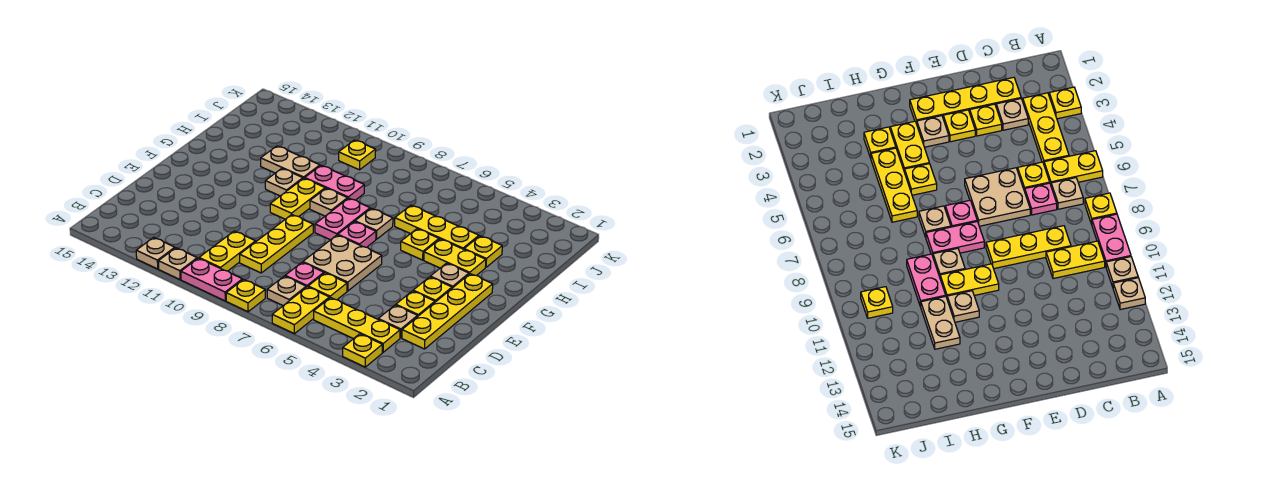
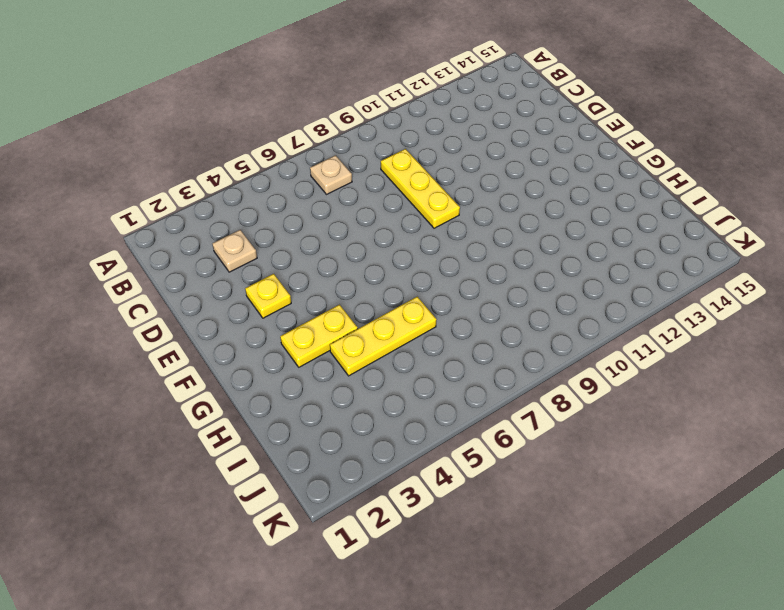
none -> yellow 1x1 plate [343,334,382,367]
none -> yellow 1x2 plate [272,287,329,334]
none -> yellow 1x1 plate [226,279,265,312]
none -> pink 1x2 plate [181,258,242,301]

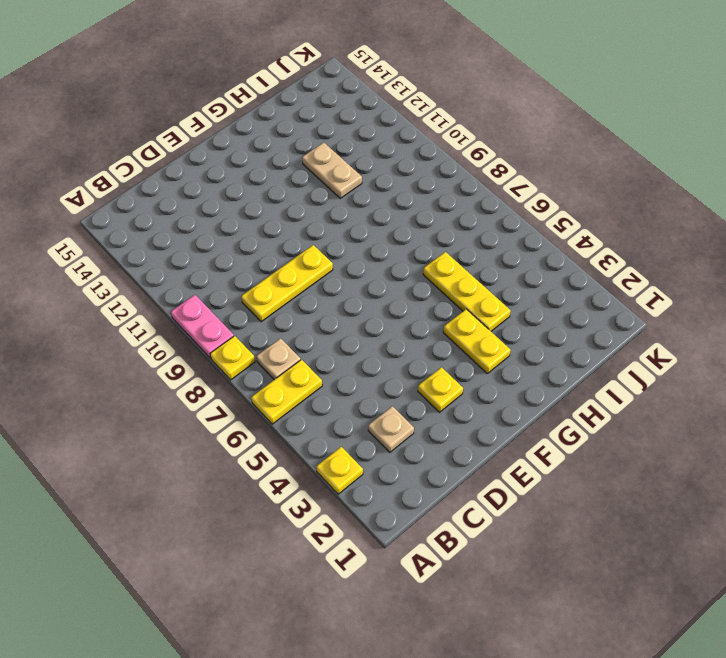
none -> tan 1x1 plate [159,248,197,279]
none -> tan 1x1 plate [136,237,175,269]
none -> yellow 1x3 plate [314,297,400,352]
none -> yellow 1x2 plate [199,231,256,271]

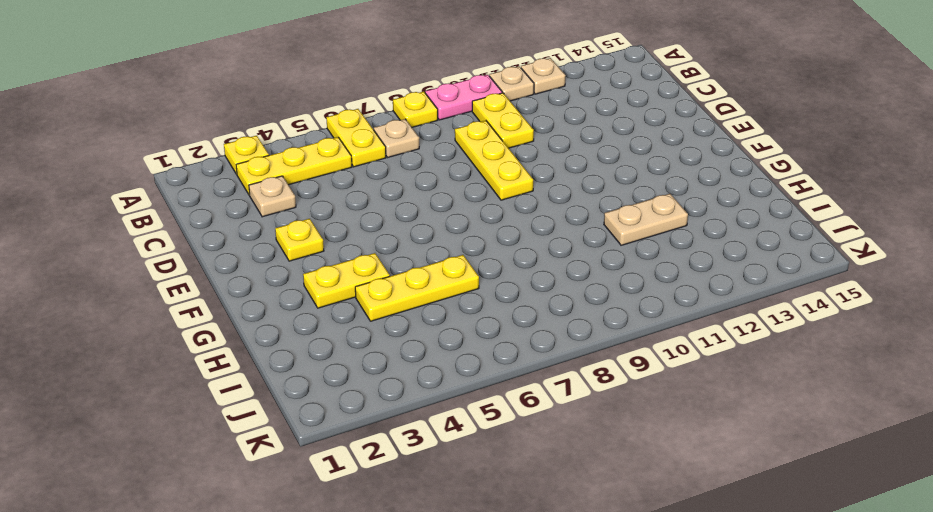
none -> yellow 1x4 plate [402,274,493,349]
none -> yellow 1x1 plate [308,273,347,300]
none -> pink 1x1 plate [285,262,324,287]
none -> yellow 1x1 plate [396,291,435,316]

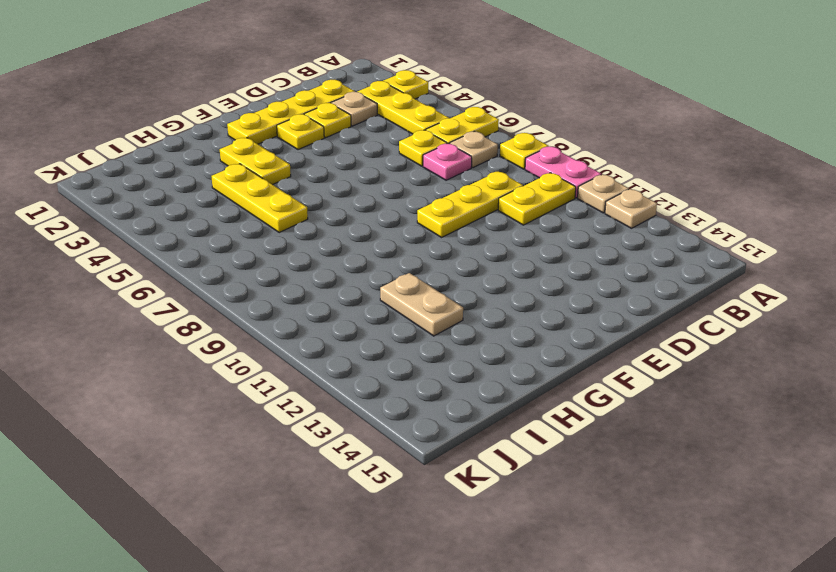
none -> tan 2x2 plate [303,235,382,291]
none -> tan 1x1 plate [430,263,469,288]
none -> pink 1x1 plate [338,222,376,247]
none -> pink 1x2 plate [315,198,370,240]

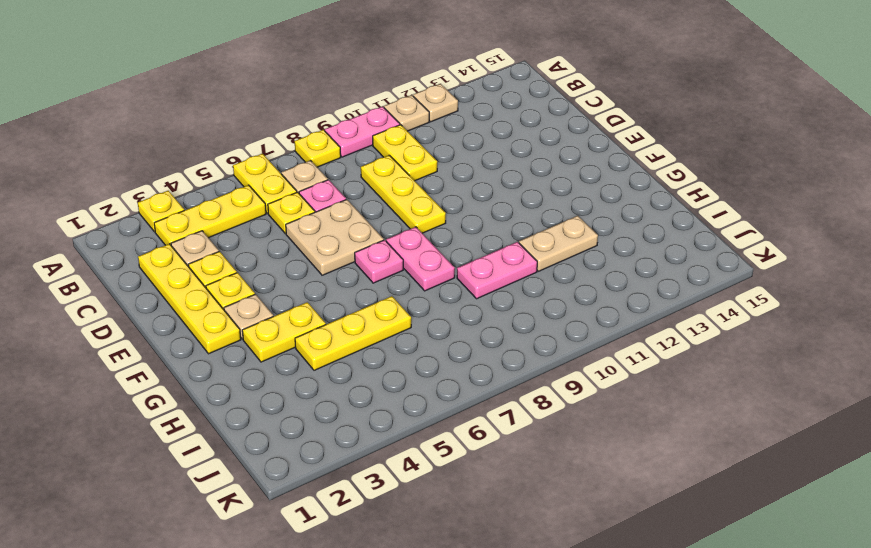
none -> yellow 1x2 plate [270,178,325,219]
none -> yellow 1x1 plate [401,229,439,260]
none -> tan 1x1 plate [355,208,393,239]
none -> tan 1x1 plate [310,188,348,216]

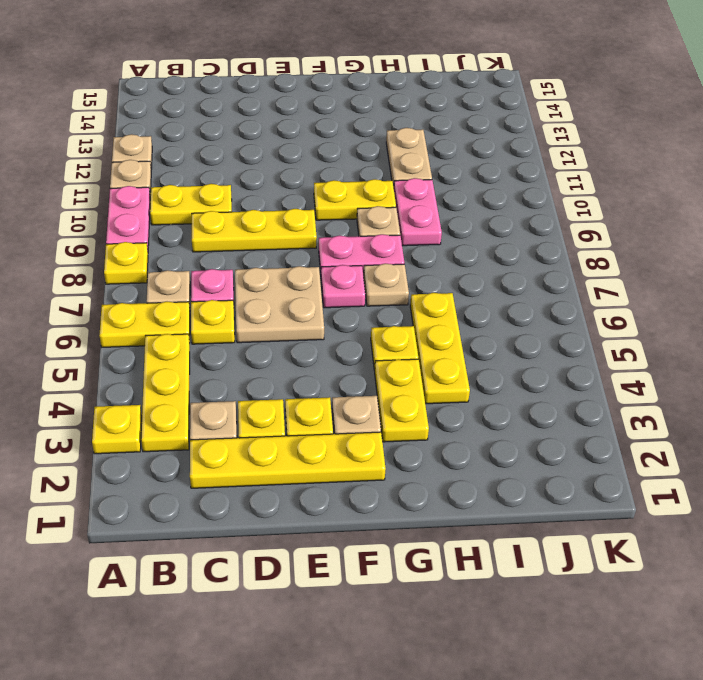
none -> tan 1x1 plate [265,169,303,196]
none -> yellow 1x1 plate [464,236,502,267]
none -> yellow 1x1 plate [339,140,376,170]

